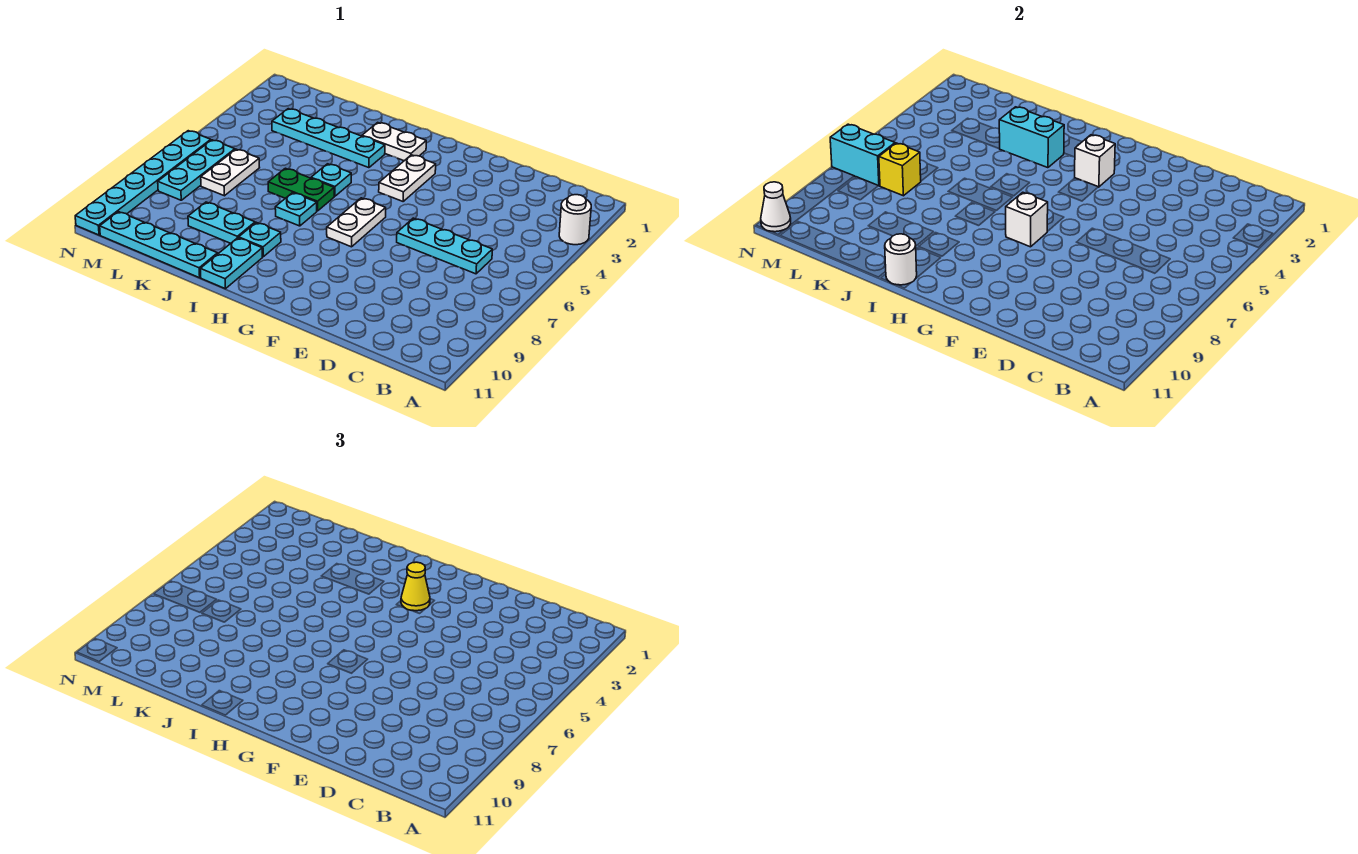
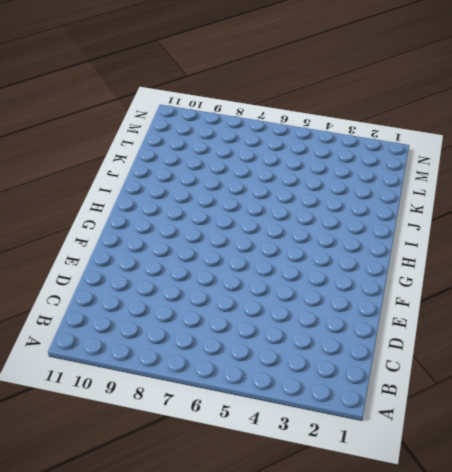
none -> white 1x1 round brick [559,195,591,245]
none -> cyan 1x3 plate [397,218,492,274]
none -> white 1x2 plate [379,155,436,201]

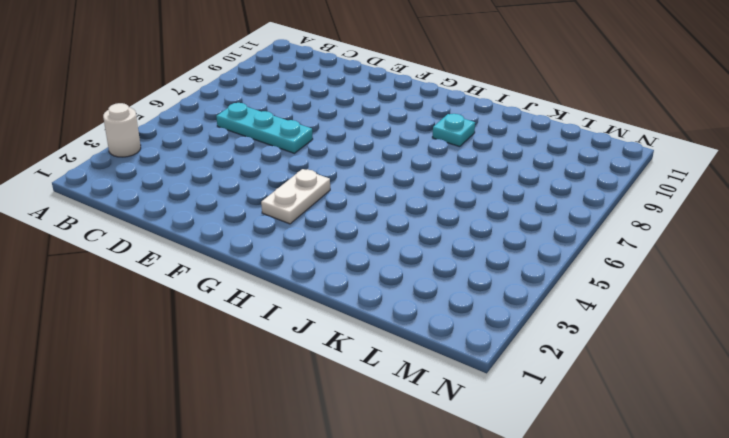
none -> white 1x2 plate [327,198,386,247]
none -> white 1x2 plate [362,123,426,161]
none -> cyan 1x4 plate [272,109,385,168]

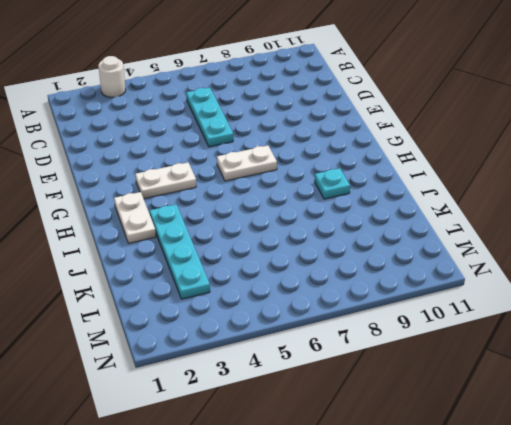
none -> cyan 1x1 plate [311,164,351,196]
none -> green 1x2 plate [268,168,334,211]
none -> cyan 1x1 plate [275,193,317,226]

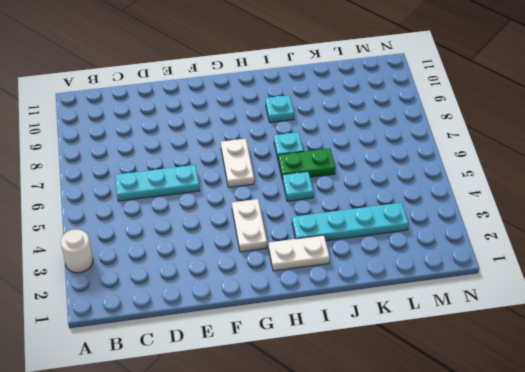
none -> cyan 1x2 plate [200,238,262,289]
none -> cyan 1x2 plate [188,202,255,243]
none -> cyan 1x4 plate [100,212,218,278]

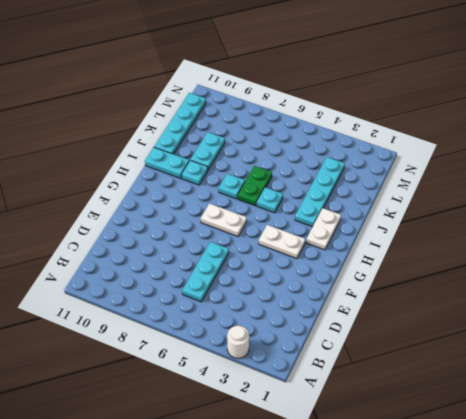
none -> white 1x2 plate [201,149,260,196]
none -> cyan 1x3 plate [158,140,235,200]
none -> cyan 1x6 plate [75,131,211,235]

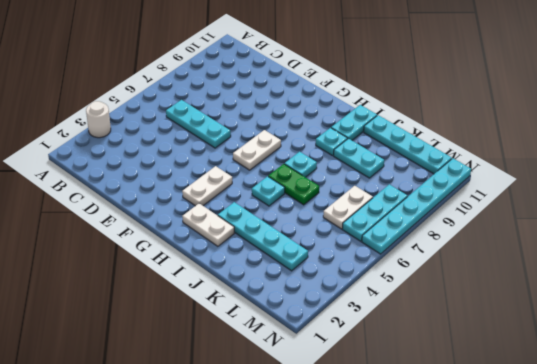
none -> white 1x1 brick [1075,135,1115,187]
none -> white 1x1 brick [1006,192,1048,247]
none -> cyan 1x2 brick [999,107,1064,168]

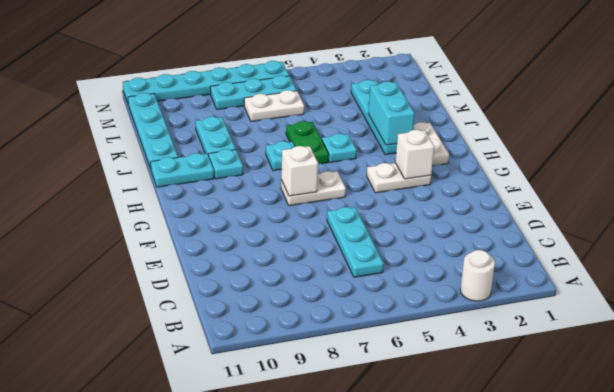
none -> white 1x1 round brick [885,234,917,285]
none -> yellow 1x1 brick [879,143,921,196]
none -> cyan 1x2 brick [830,124,895,186]

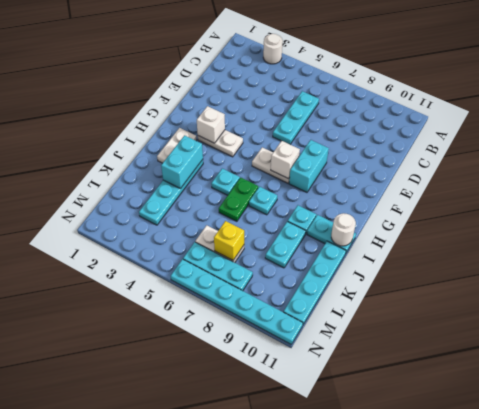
cyan 1x2 brick [289,140,329,192] -> cyan 1x2 brick moved to [830,124,895,186]
none -> white 1x1 cone [761,182,791,232]
none -> yellow 1x1 cone [401,562,430,611]

